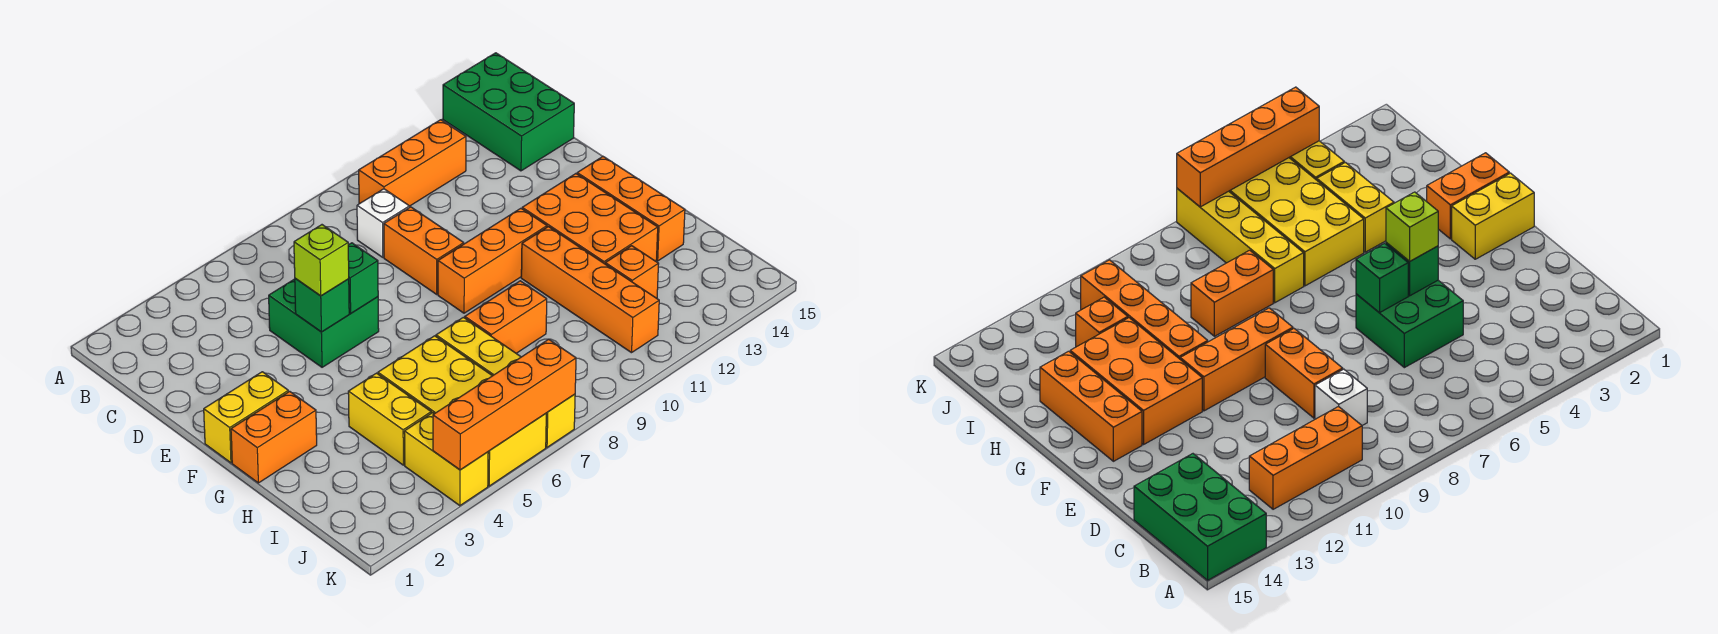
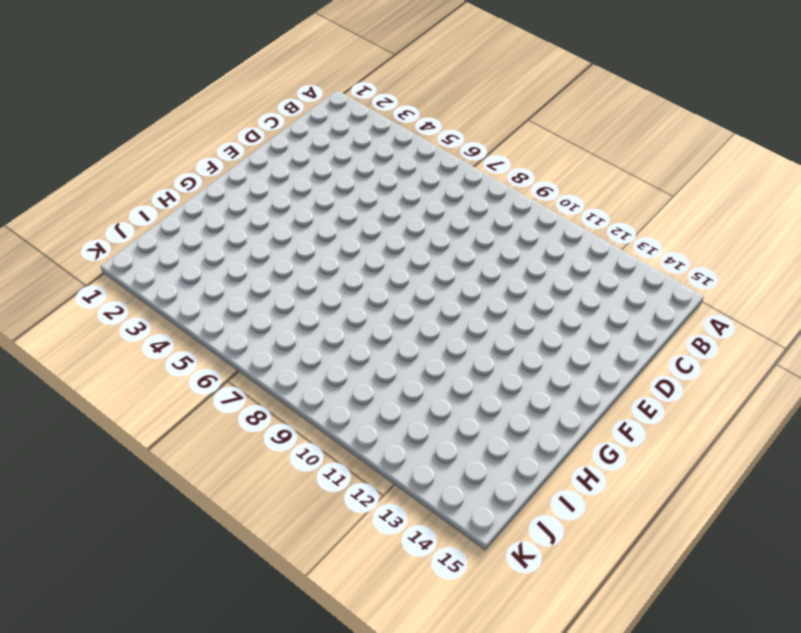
none -> green 2x3 brick [443,53,574,171]
none -> orange 1x3 brick [359,120,466,206]
none -> white 1x1 brick [357,189,409,257]

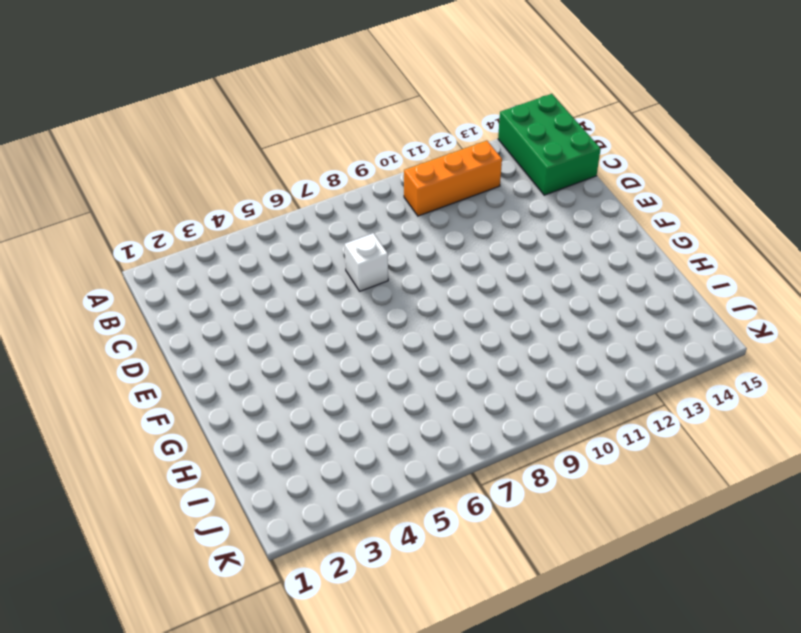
white 1x1 brick [345,233,388,291] -> white 1x1 brick moved to [357,189,409,257]
none -> green 2x2 brick [269,279,379,367]
none -> orange 1x2 brick [384,207,464,294]
none -> yellow 1x2 brick [204,372,288,463]

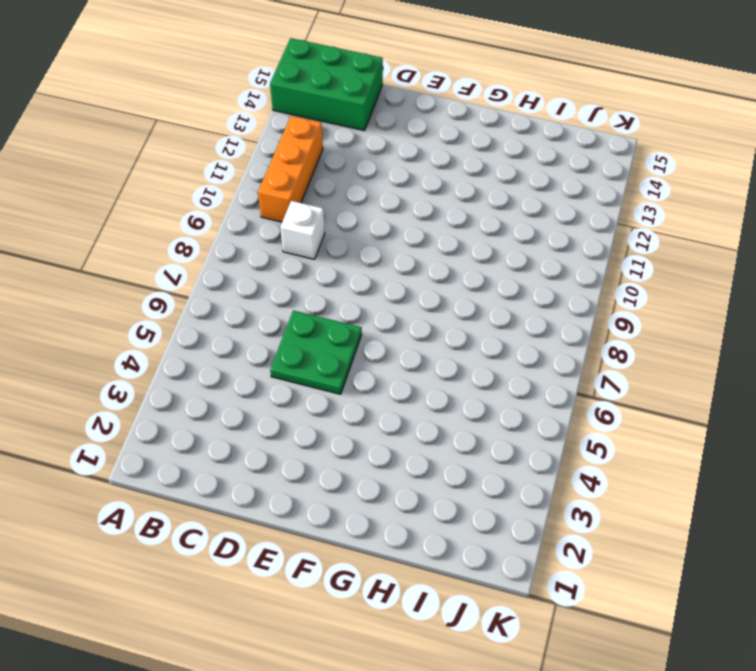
green 2x2 plate [270,310,362,394] -> green 2x2 brick [269,279,379,367]
none -> orange 1x2 brick [384,207,464,294]
none -> yellow 1x2 brick [204,372,288,463]
none -> orange 1x3 brick [438,208,547,313]

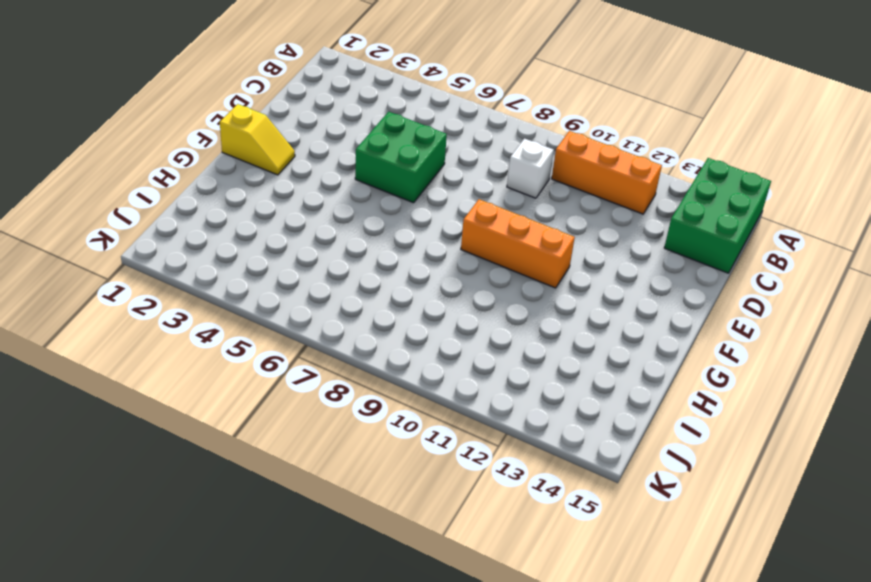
yellow 1x2 slope [220,104,295,175] -> yellow 1x2 brick [204,372,288,463]
none -> orange 1x2 brick [384,207,464,294]
none -> orange 2x3 brick [522,174,658,264]
none -> orange 1x3 brick [577,157,685,261]

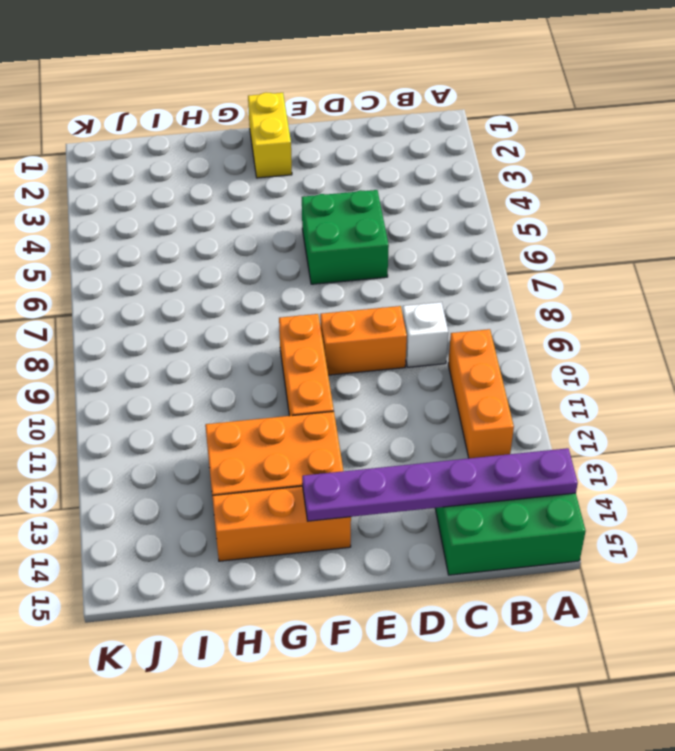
purple 1x6 plate [302,448,578,521] -> none
none -> orange 1x2 brick [231,391,317,483]
none -> orange 1x4 brick [521,227,659,353]
none -> yellow 1x2 brick [348,373,431,465]

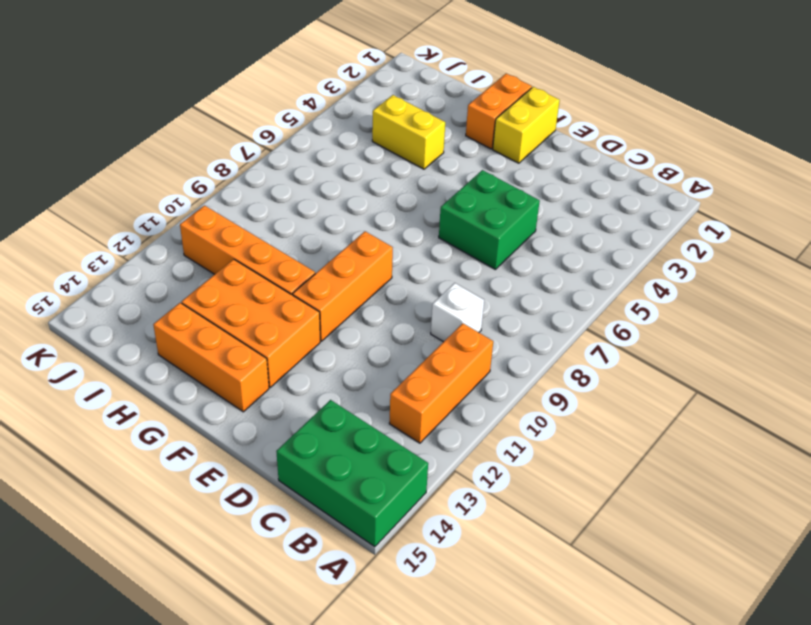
none -> orange 1x2 brick [384,207,464,294]
none -> yellow 2x4 brick [378,336,546,486]
none -> yellow 1x4 brick [436,317,575,447]

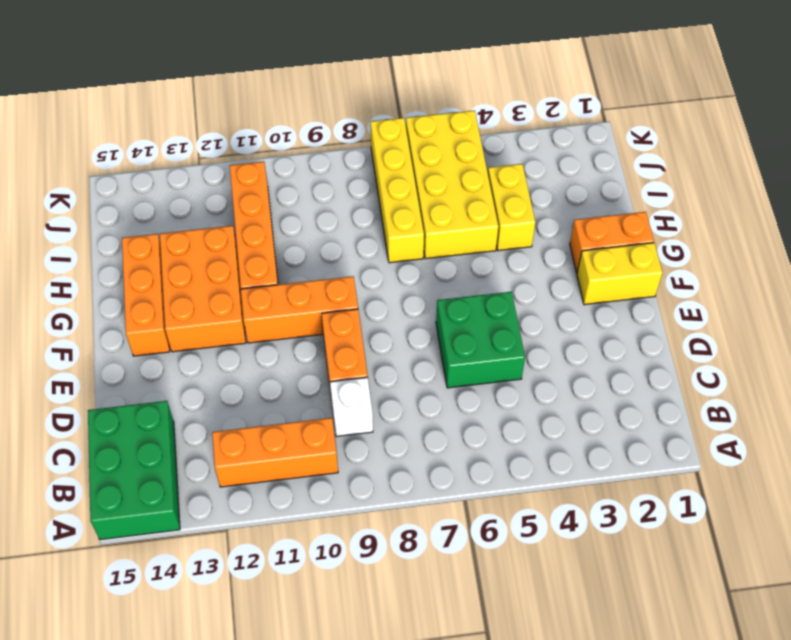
none -> orange 1x2 brick [465,281,547,353]
none -> orange 1x1 brick [605,246,658,298]
none -> yellow 1x2 brick [404,413,488,506]

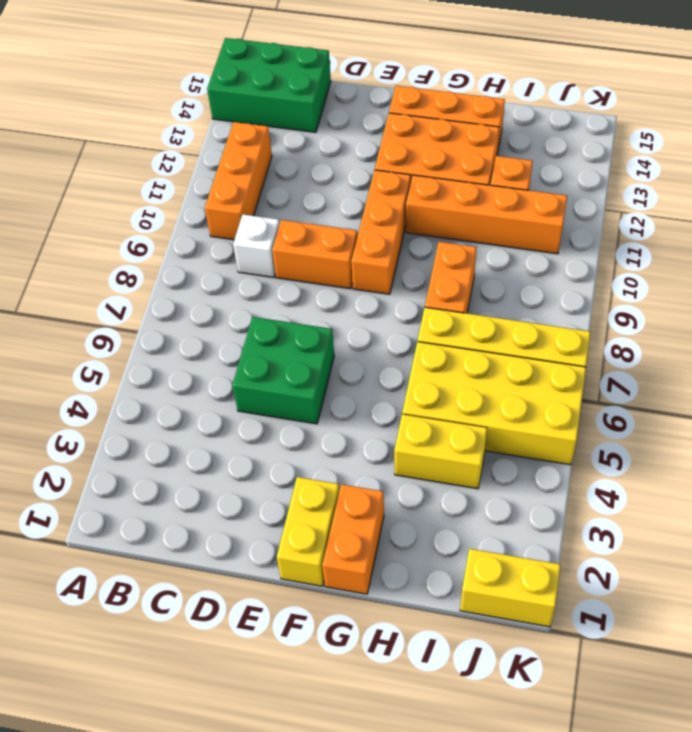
yellow 1x2 brick [460,549,561,627] -> yellow 1x2 brick moved to [404,413,488,506]
none -> green 1x1 brick [295,278,349,332]
none -> green 1x1 brick [348,243,378,313]
none -> orange 1x4 brick [433,339,576,470]

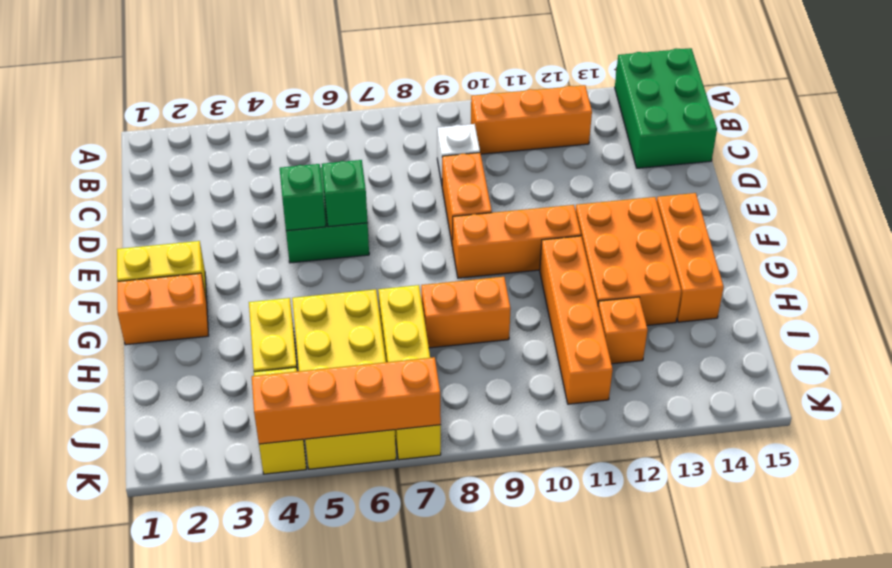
none -> lime 1x1 brick [294,225,349,296]

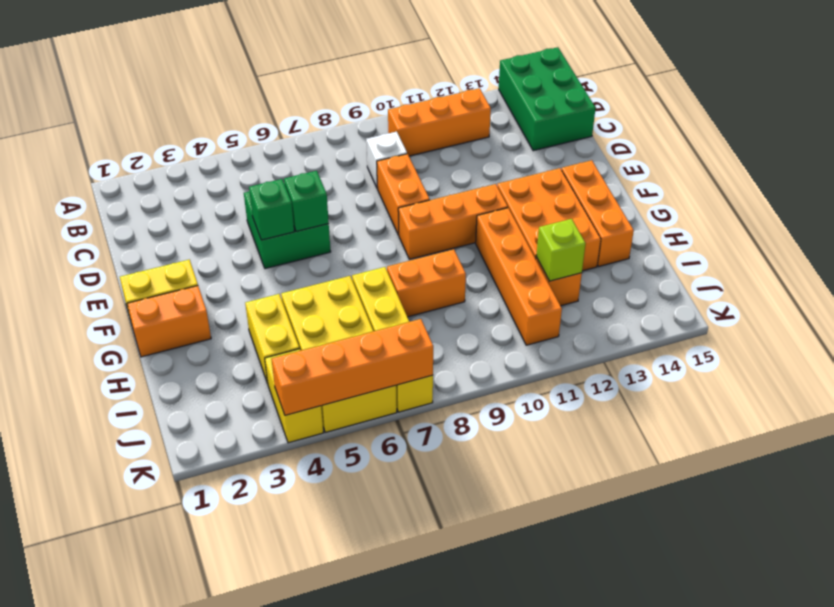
lime 1x1 brick [536,219,586,281] -> lime 1x1 brick moved to [294,225,349,296]

